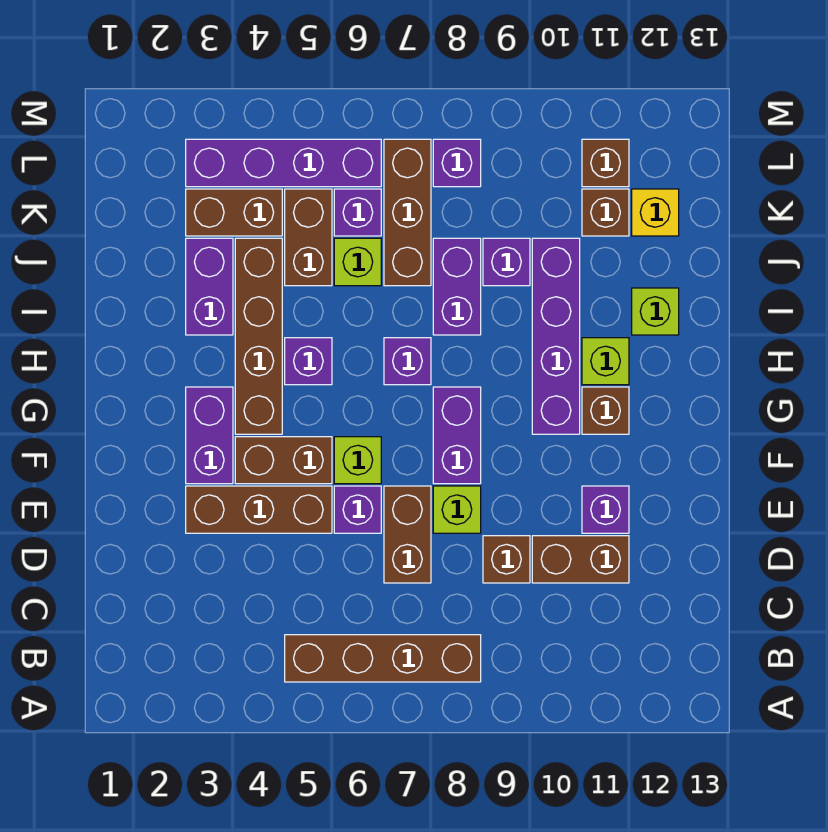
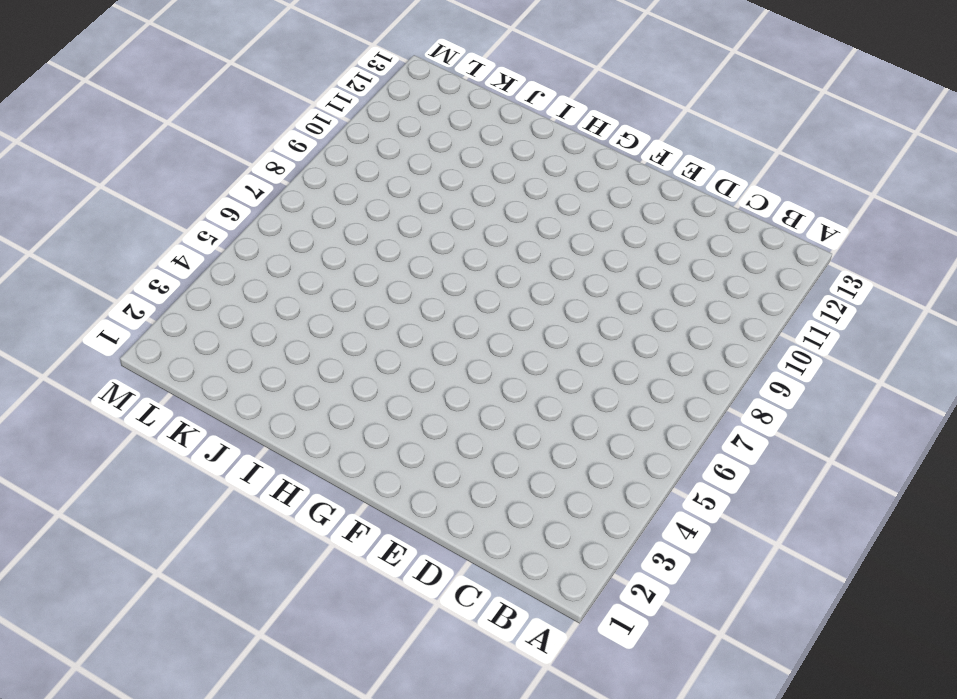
none -> brown 1x4 brick [285,635,481,682]
none -> brown 1x2 brick [384,486,431,583]
none -> brown 1x1 brick [483,536,530,583]
none -> brown 1x2 brick [532,536,629,583]

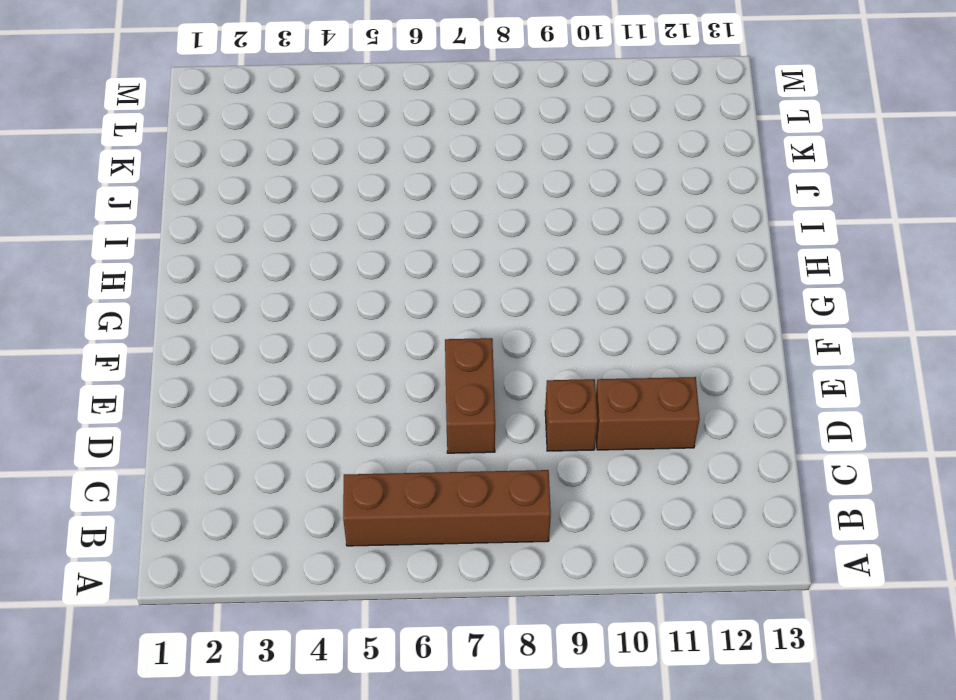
none -> brown 1x3 brick [186,486,332,533]
none -> purple 1x1 brick [334,486,381,533]
none -> lime 1x1 brick [433,486,481,533]
none -> purple 1x1 brick [582,486,629,533]

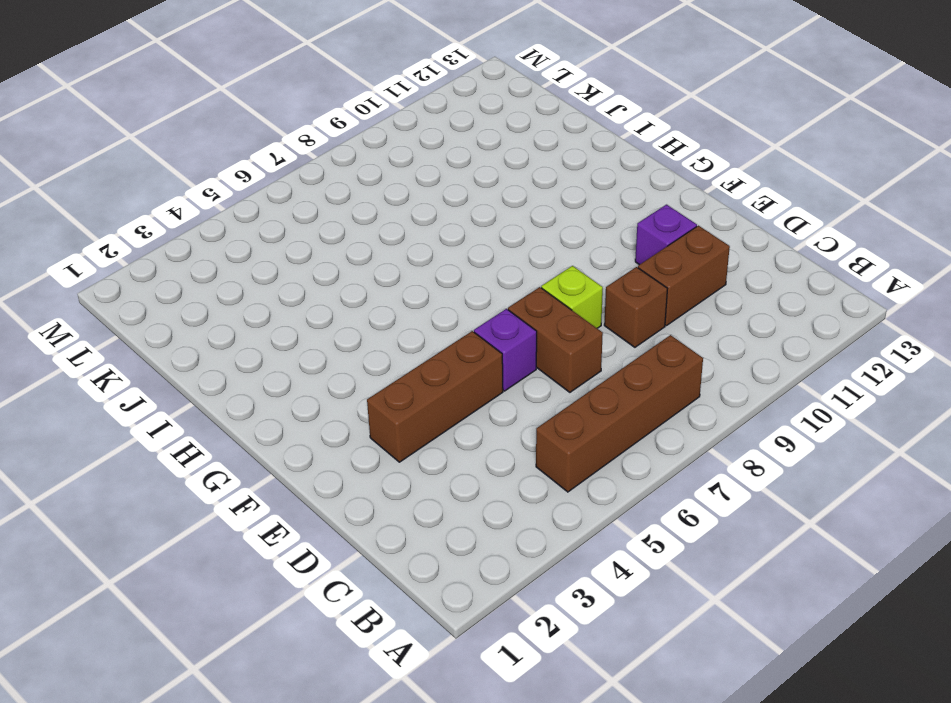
none -> purple 1x2 brick [186,387,233,484]
none -> brown 1x2 brick [235,437,332,484]
none -> lime 1x1 brick [334,437,381,484]
none -> purple 1x2 brick [433,387,481,484]

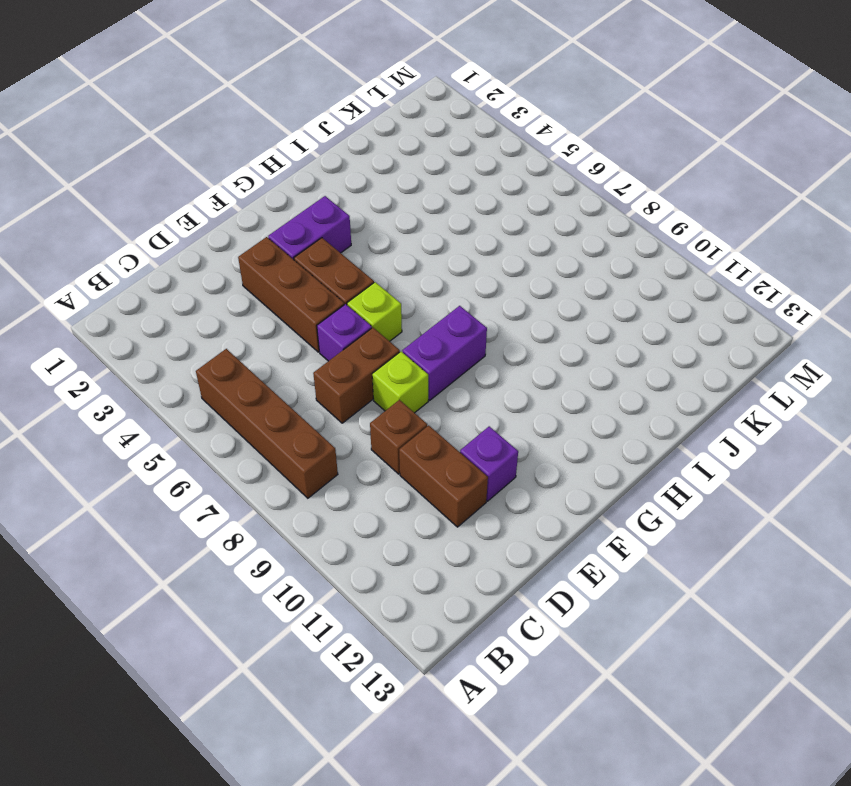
none -> brown 1x4 brick [235,238,282,434]
none -> purple 1x4 brick [532,238,580,434]
none -> brown 1x1 brick [582,387,629,434]
none -> purple 1x1 brick [285,338,332,385]

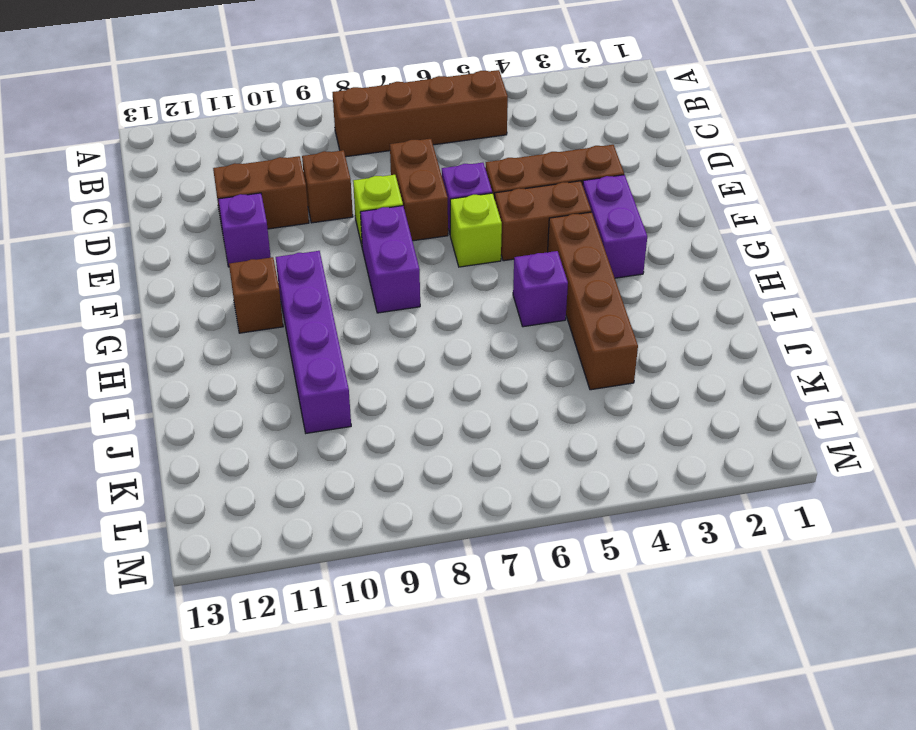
none -> purple 1x1 brick [384,338,431,385]
none -> lime 1x1 brick [582,338,629,385]
none -> purple 1x2 brick [186,238,233,335]
none -> purple 1x2 brick [433,238,481,335]

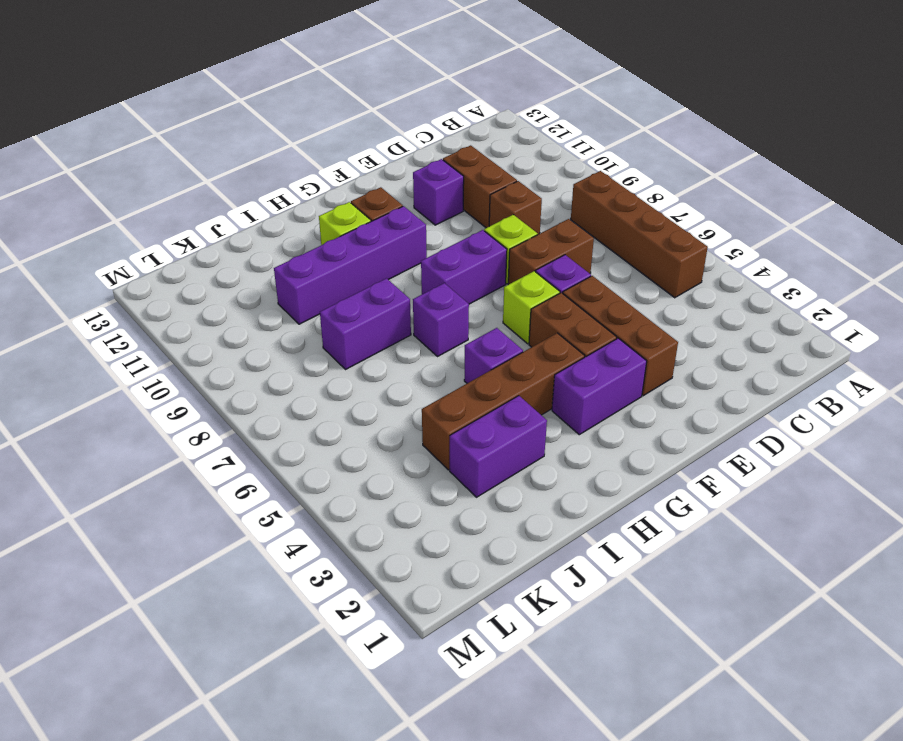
none -> lime 1x1 brick [632,288,679,335]
none -> brown 1x2 brick [285,189,332,286]
none -> lime 1x1 brick [334,238,381,286]
none -> brown 1x3 brick [384,139,431,286]

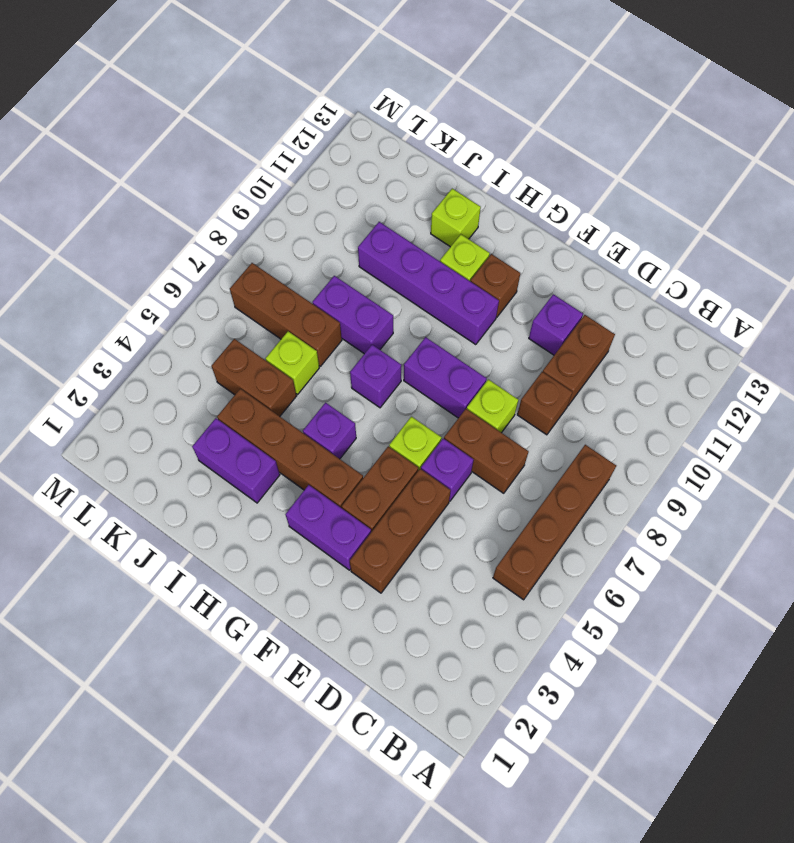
none -> purple 1x1 brick [483,238,530,286]
none -> brown 1x2 brick [186,189,282,236]
none -> purple 1x1 brick [334,189,381,236]
none -> brown 1x1 brick [582,189,629,236]

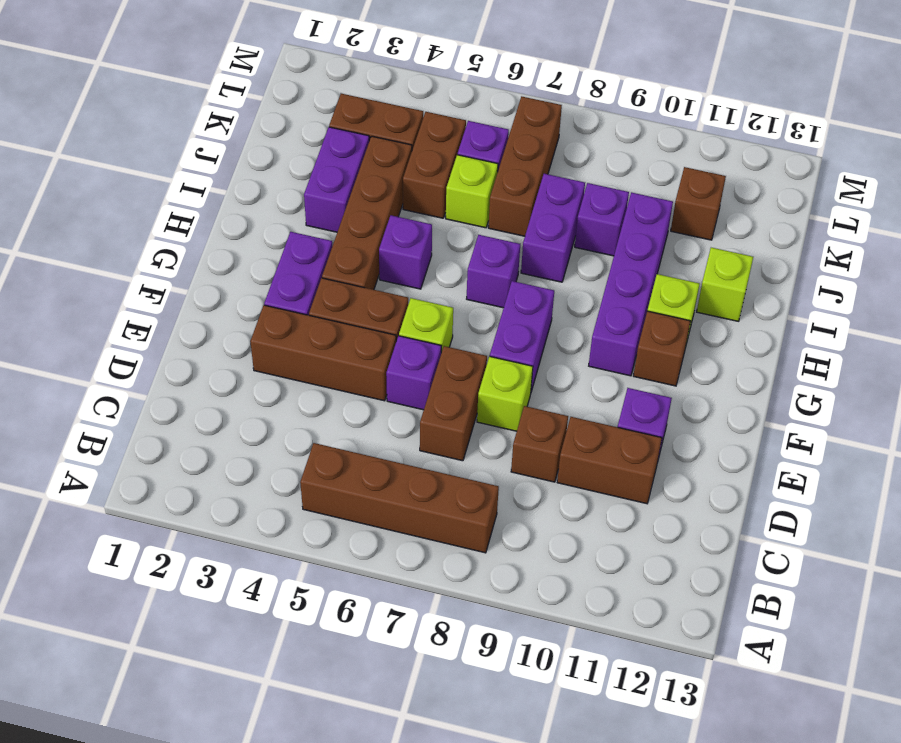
none -> yellow 1x1 brick [632,189,679,236]
none -> purple 1x4 brick [186,139,381,187]
none -> purple 1x1 brick [433,139,481,187]
none -> brown 1x1 brick [582,139,629,187]

